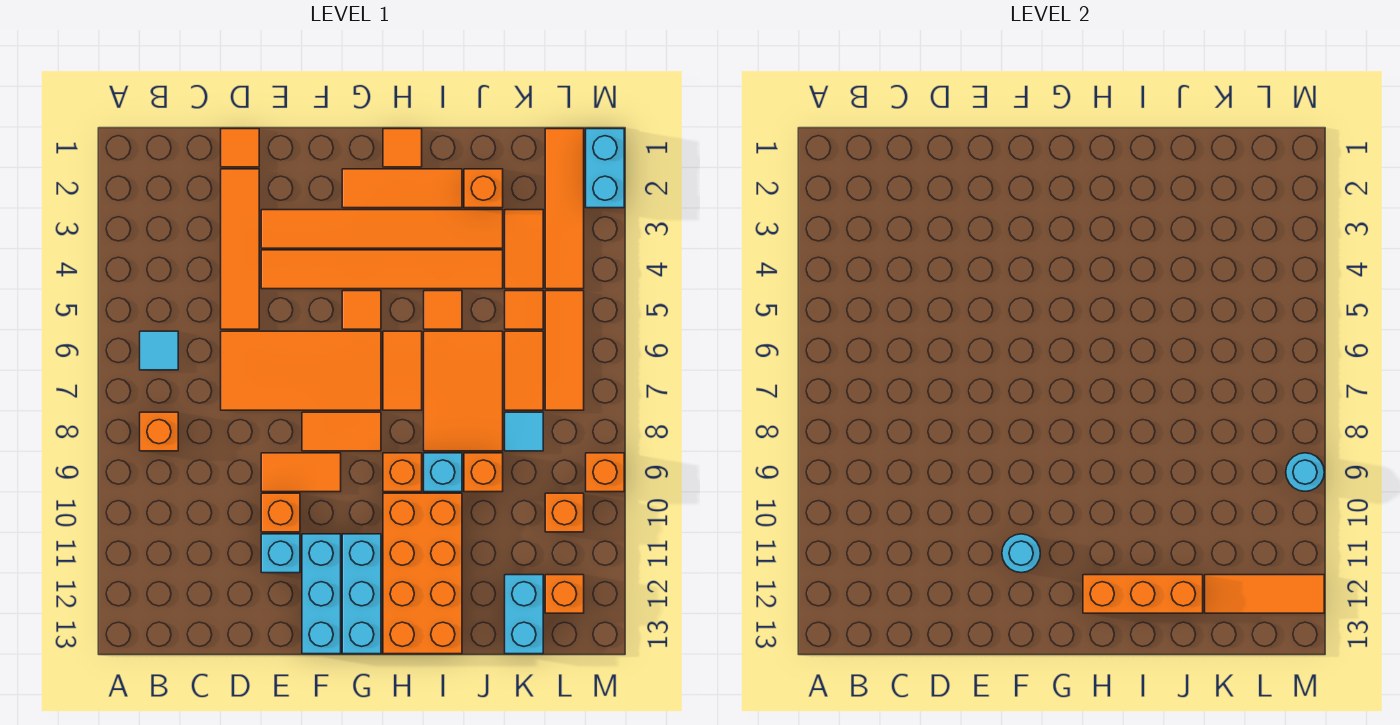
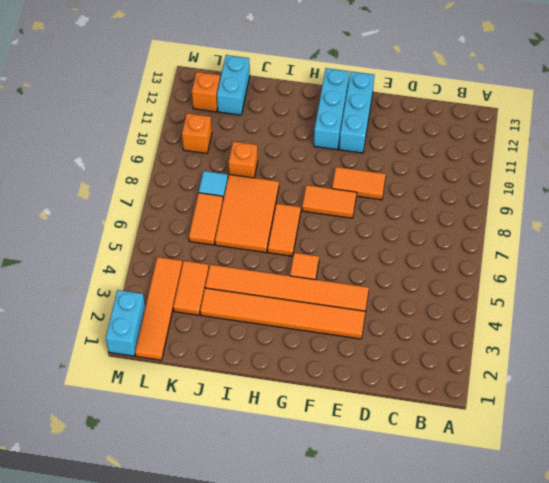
none -> cyan 1x1 tile [140,331,178,370]
none -> orange 1x1 brick [140,412,178,451]
none -> orange 1x1 tile [221,129,259,167]
none -> orange 1x4 tile [221,169,259,329]

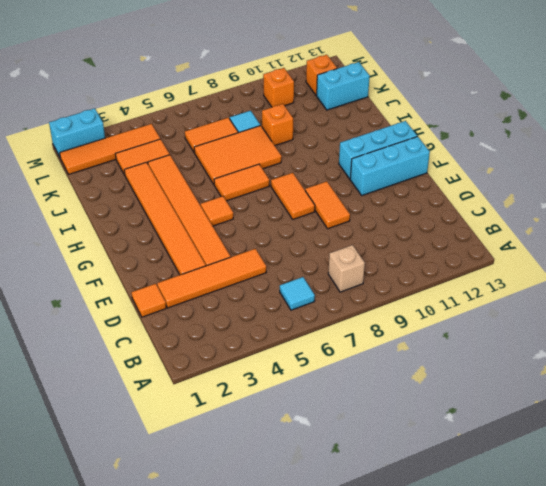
tan 1x1 brick [328,245,365,292] -> orange 1x1 brick [140,412,178,451]
none -> orange 2x4 tile [221,331,381,410]
none -> orange 1x1 brick [261,493,300,532]
none -> cyan 1x1 brick [261,534,300,573]
none -> orange 1x3 tile [342,169,462,208]

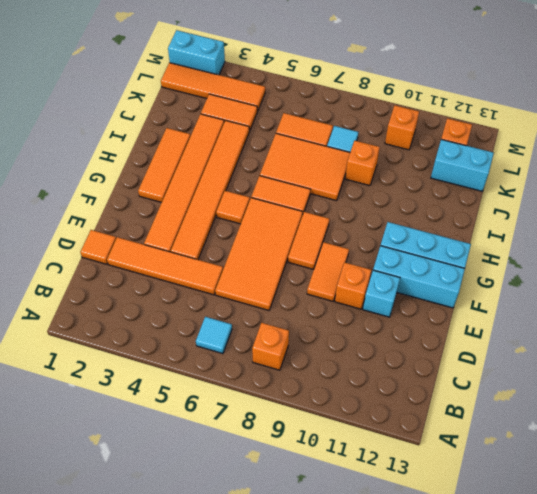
none -> orange 1x1 tile [383,129,422,167]
none -> orange 1x1 brick [383,453,422,492]
none -> orange 2x4 brick [383,493,462,654]
none -> orange 1x1 tile [424,291,462,329]

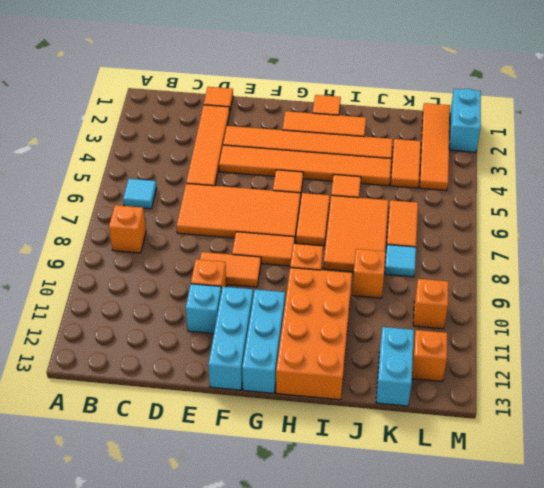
none -> cyan 1x1 brick [424,453,462,492]
none -> orange 1x1 brick [464,169,503,208]
none -> orange 1x1 tile [505,291,543,329]
none -> orange 1x3 tile [545,291,584,410]

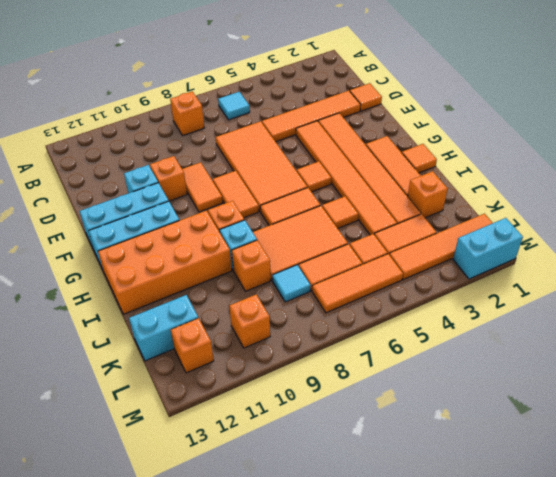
none -> orange 1x1 brick [586,453,624,492]
none -> cyan 1x1 round brick [1002,534,1040,573]
none -> orange 1x3 brick [1083,575,1203,613]
none -> orange 1x3 tile [1205,575,1324,613]

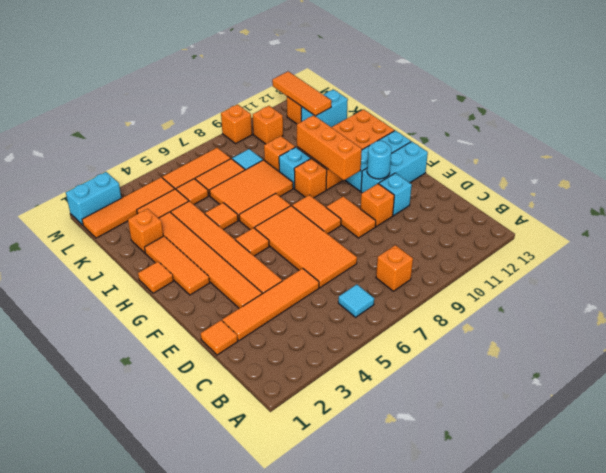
orange 1x3 brick [297,115,362,180] -> orange 1x3 brick moved to [1083,575,1203,613]
none -> cyan 1x1 round brick [1286,453,1324,491]

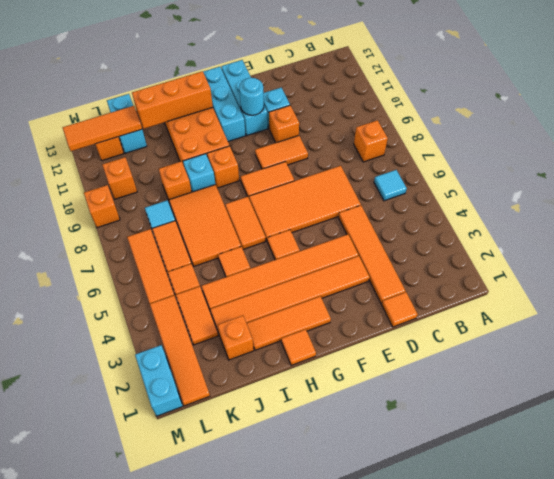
none -> cyan 1x1 round brick [1286,453,1324,491]

